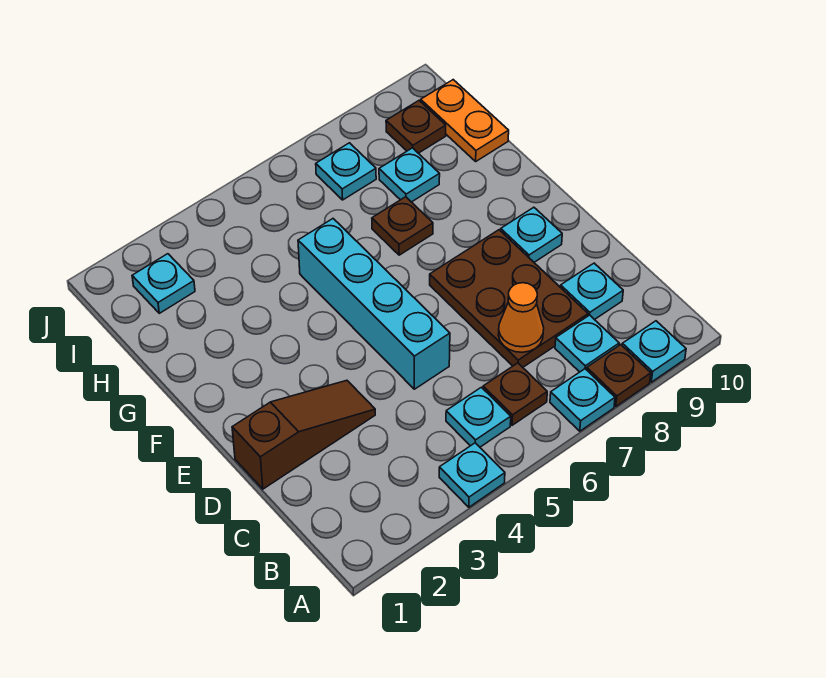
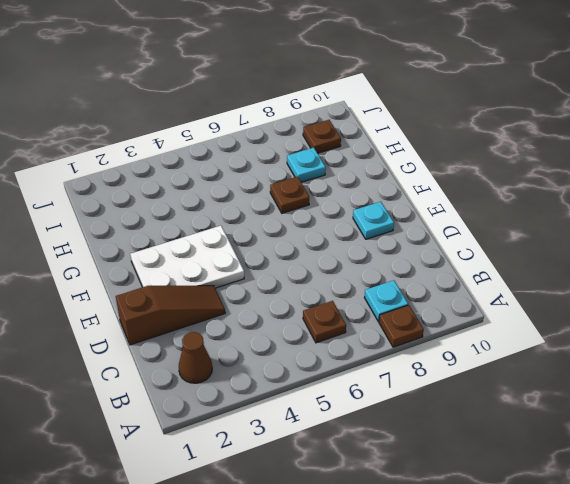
brown 1x1 cone [179,332,212,383] -> none
white 2x3 plate [130,226,244,288] -> none
none -> cyan 1x1 plate [439,443,505,507]
none -> cyan 1x1 plate [550,369,615,431]
none -> cyan 1x1 plate [622,321,686,382]

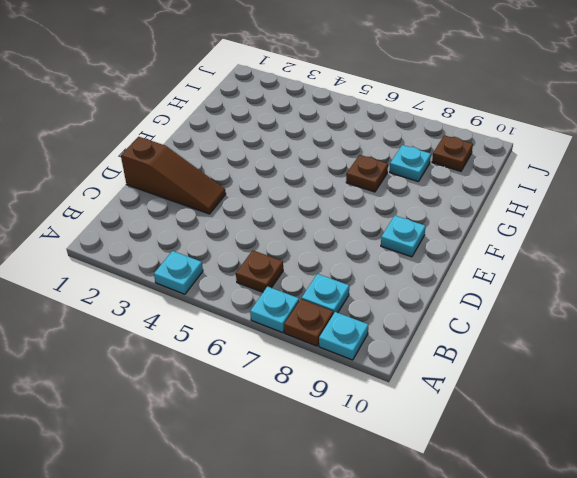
none -> cyan 1x1 plate [446,387,511,447]
none -> brown 2x3 plate [430,230,588,367]
none -> cyan 1x1 plate [561,263,623,320]

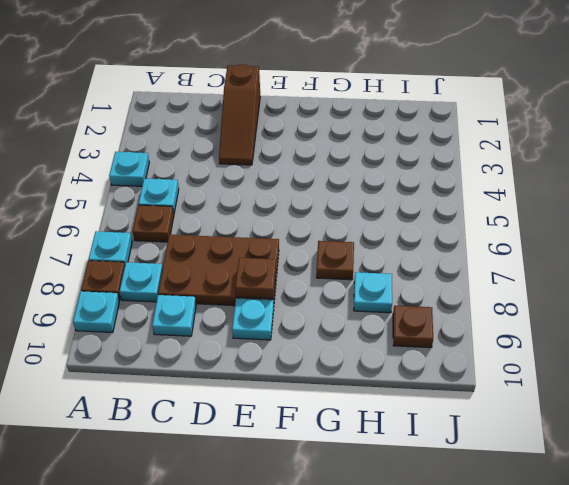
brown 1x1 plate [235,258,276,298] -> none
none -> cyan 1x4 brick [298,219,450,389]
none -> orange 1x2 plate [421,80,509,161]
none -> cyan 1x1 plate [132,254,195,313]

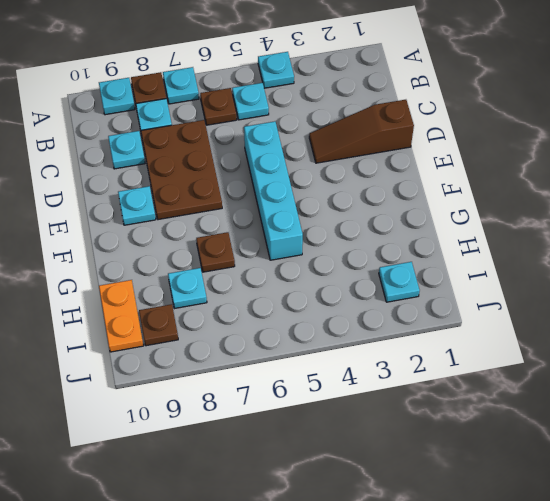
none -> cyan 1x1 plate [316,143,376,200]
none -> orange 1x1 cone [498,283,544,352]

